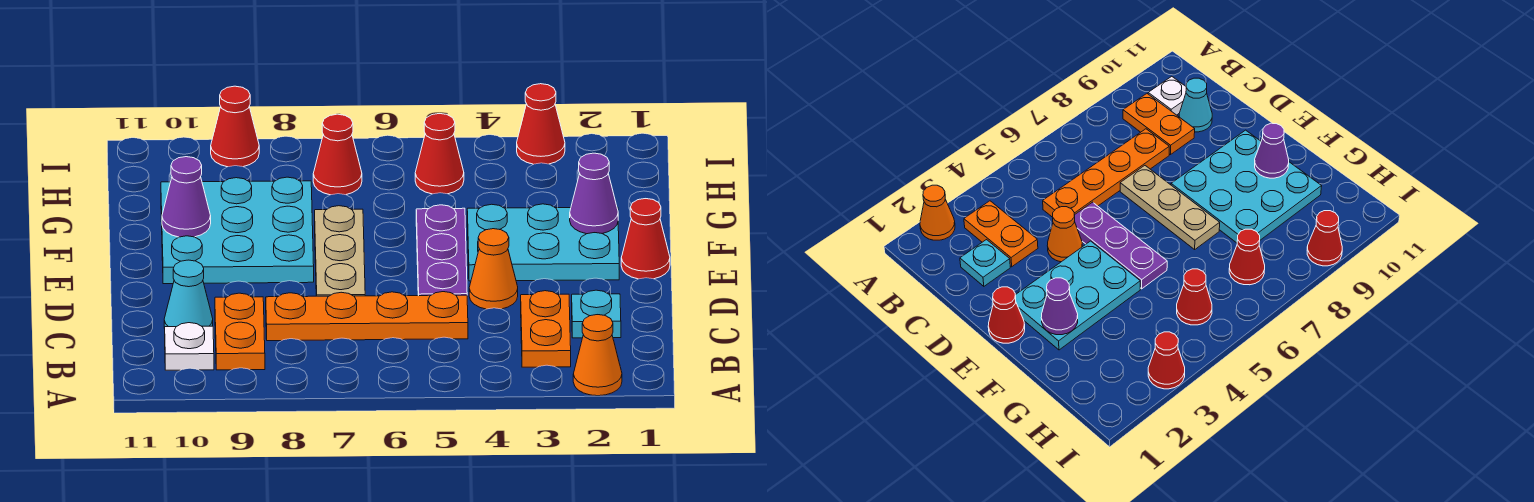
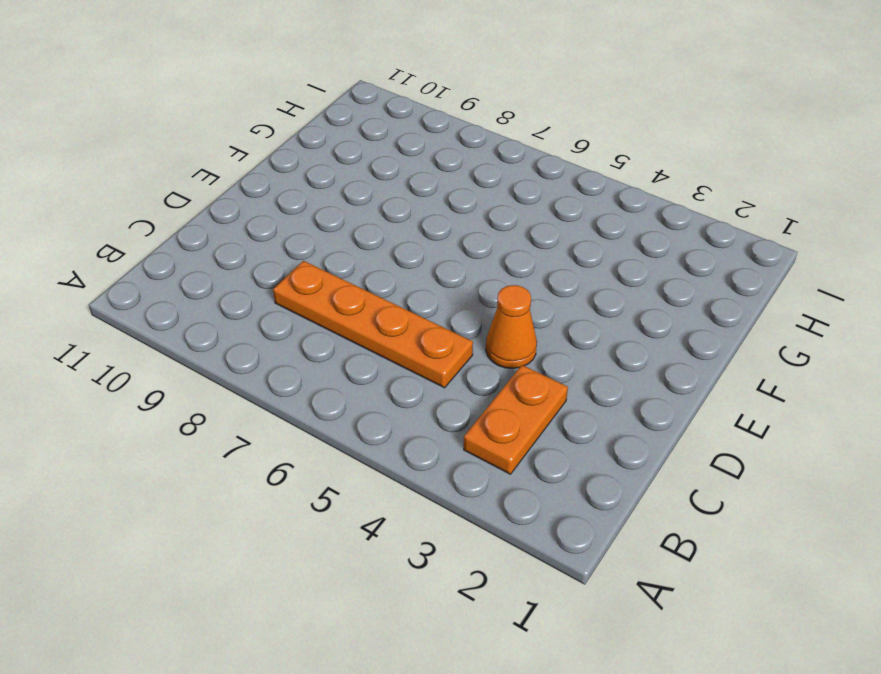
none -> orange 1x1 cone [573,315,622,396]
none -> orange 1x2 plate [215,293,265,370]
none -> white 1x1 plate [165,323,214,370]

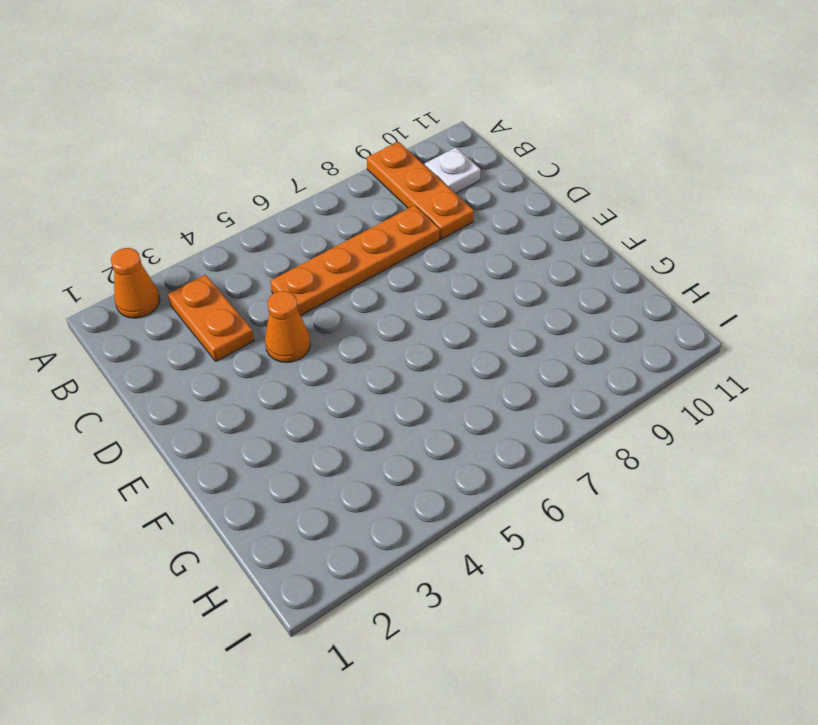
orange 1x3 plate [367,142,474,239] -> orange 1x2 plate [215,293,265,370]
none -> cyan 1x1 plate [572,290,621,338]
none -> cyan 1x1 cone [164,260,213,328]
none -> purple 1x3 plate [416,205,467,296]

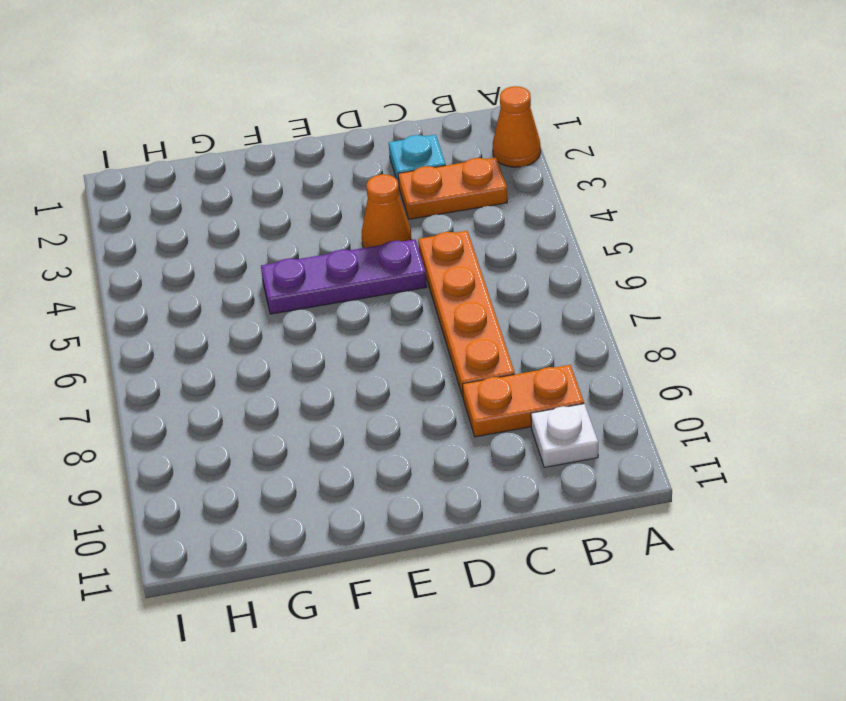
none -> cyan 1x1 cone [164,260,213,328]
none -> tan 1x3 plate [315,206,365,296]
none -> red 1x1 cone [621,199,670,279]

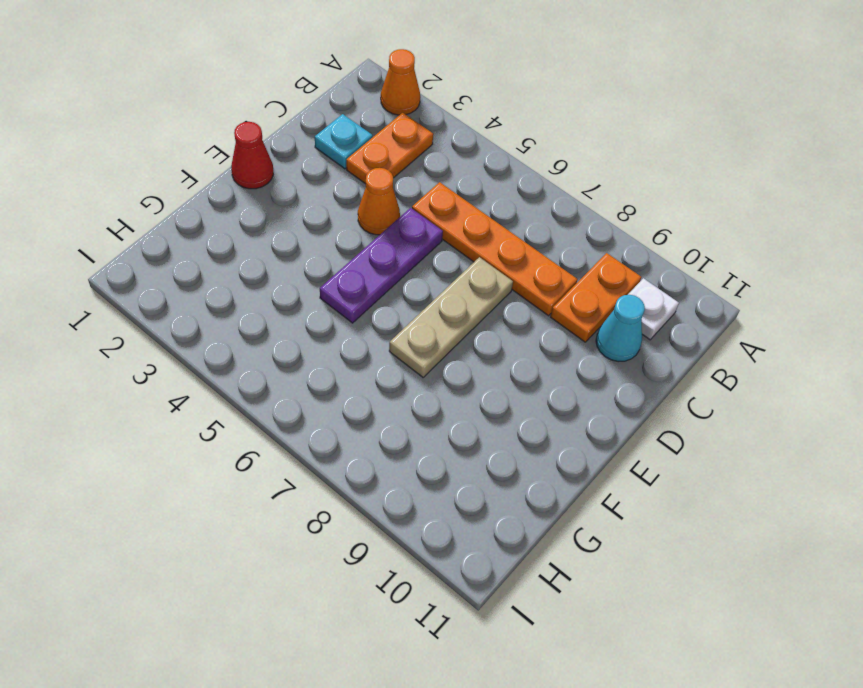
none -> cyan 2x3 plate [467,204,619,281]
none -> cyan 3x3 plate [161,177,314,284]
none -> red 1x1 cone [415,114,464,194]

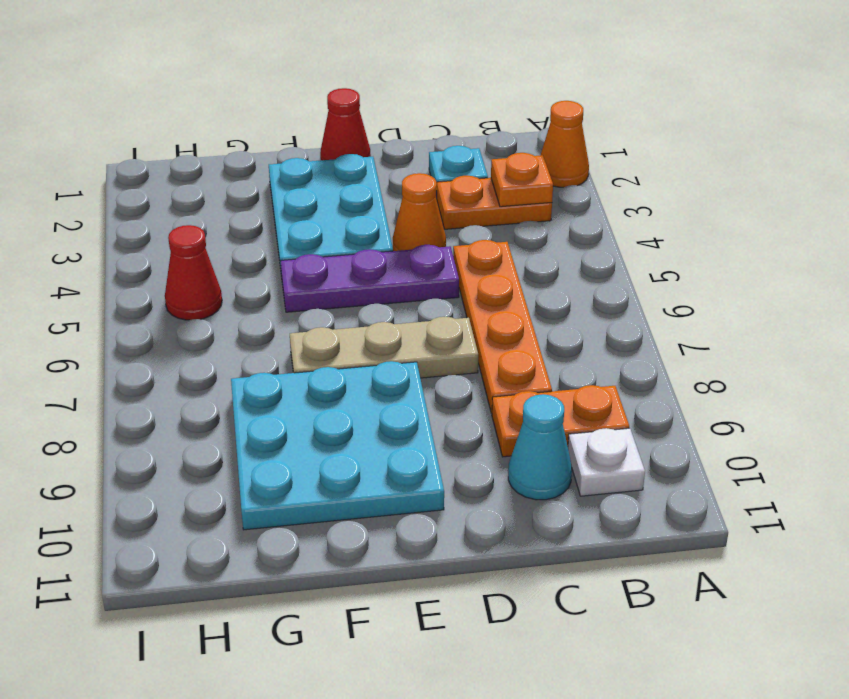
orange 1x1 plate [491,153,553,207] -> none
none -> red 1x1 cone [313,114,362,195]
none -> red 1x1 cone [517,84,565,164]
none -> red 1x1 cone [211,86,259,167]

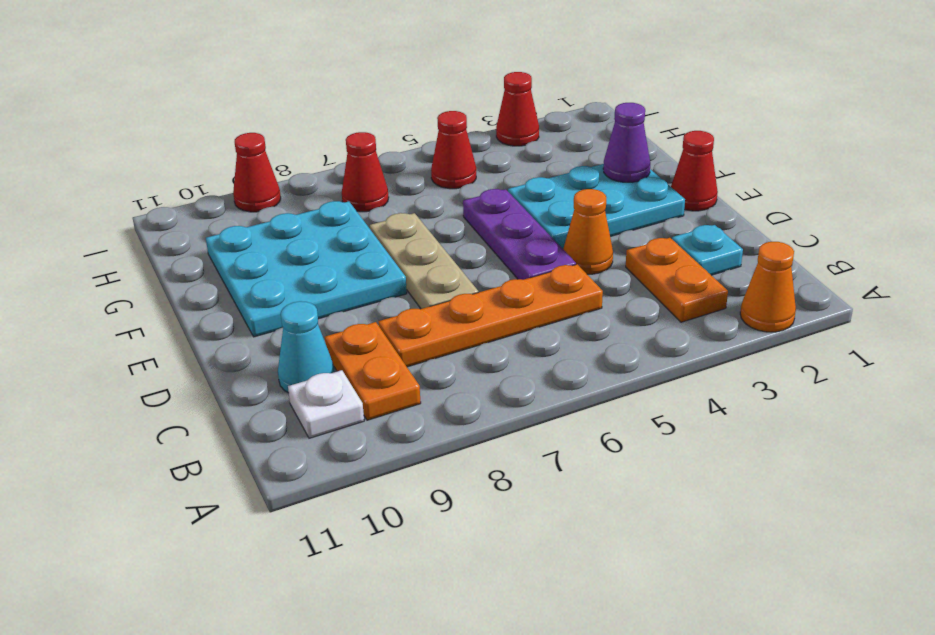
none -> purple 1x1 cone [162,157,211,237]

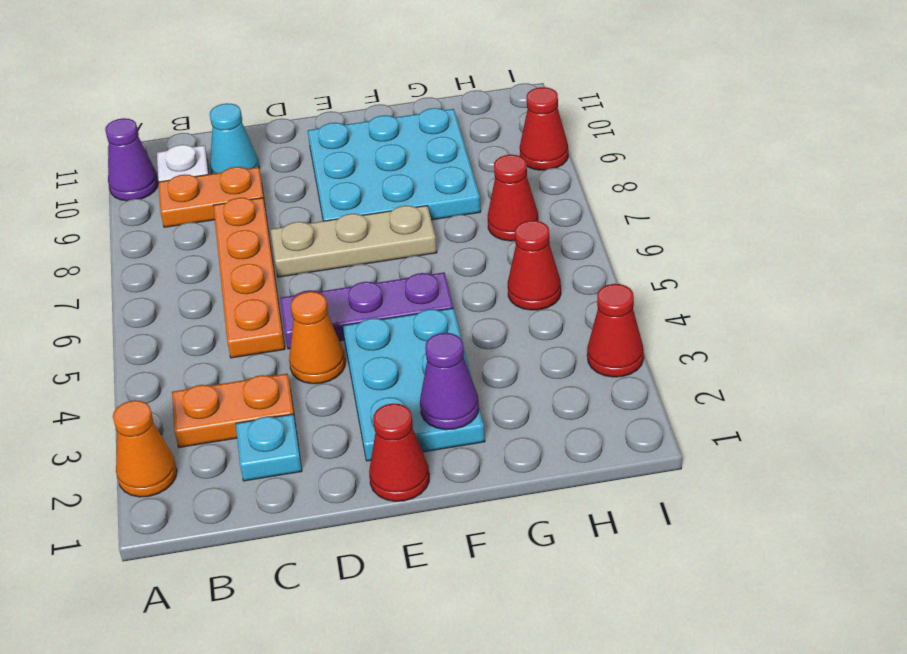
purple 1x1 cone [105,118,158,201] -> purple 1x1 cone moved to [162,157,211,237]

